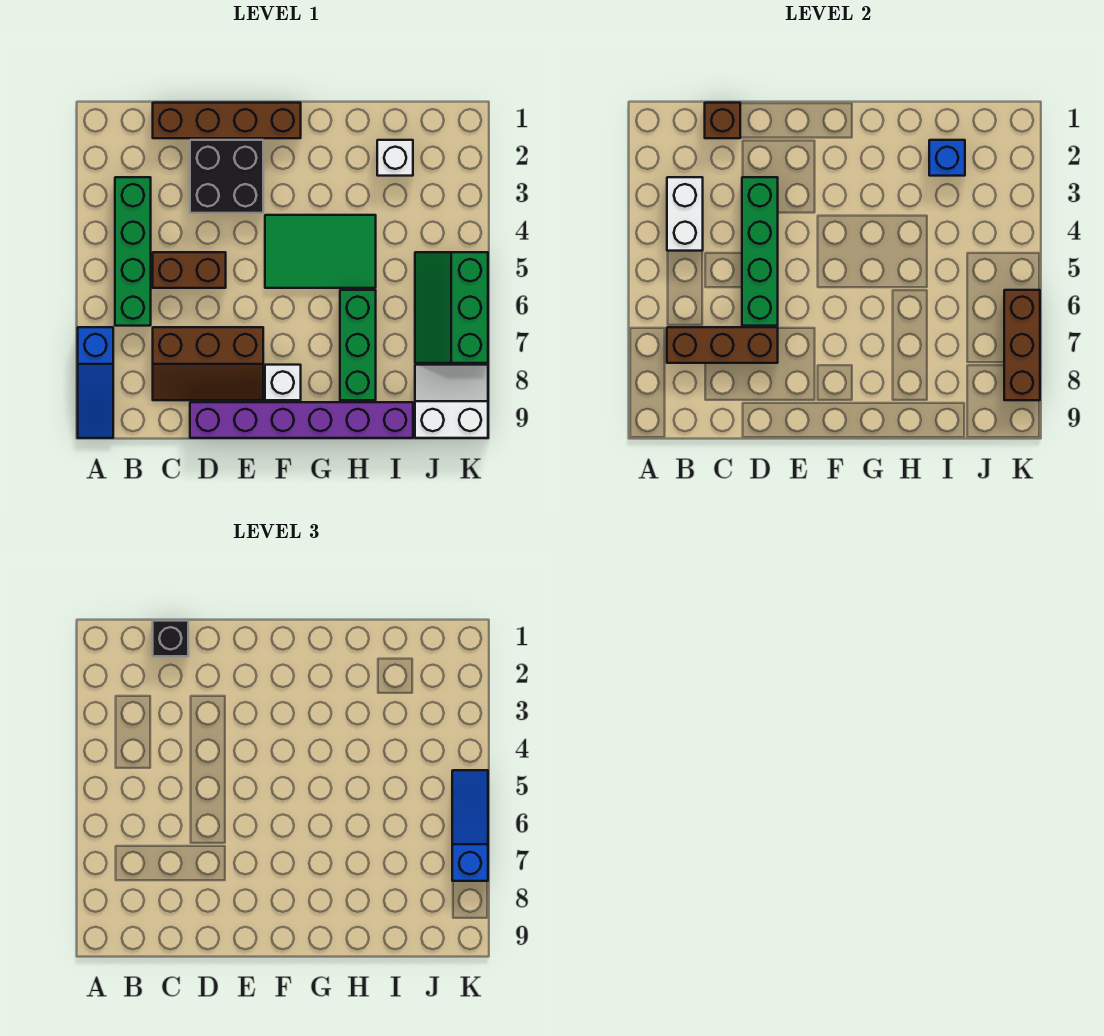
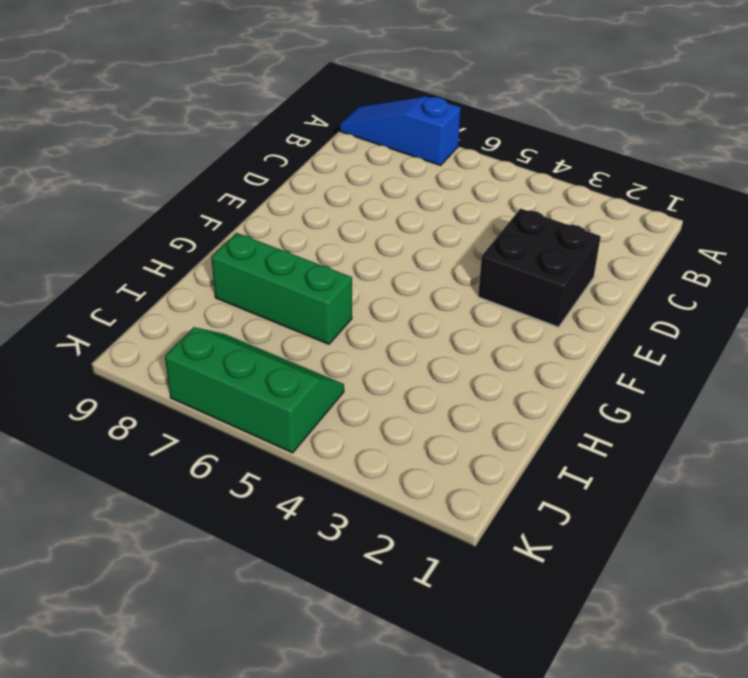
none -> green 1x4 brick [115,177,151,326]
none -> brown 1x4 brick [153,103,301,138]
none -> brown 1x2 brick [153,252,226,288]

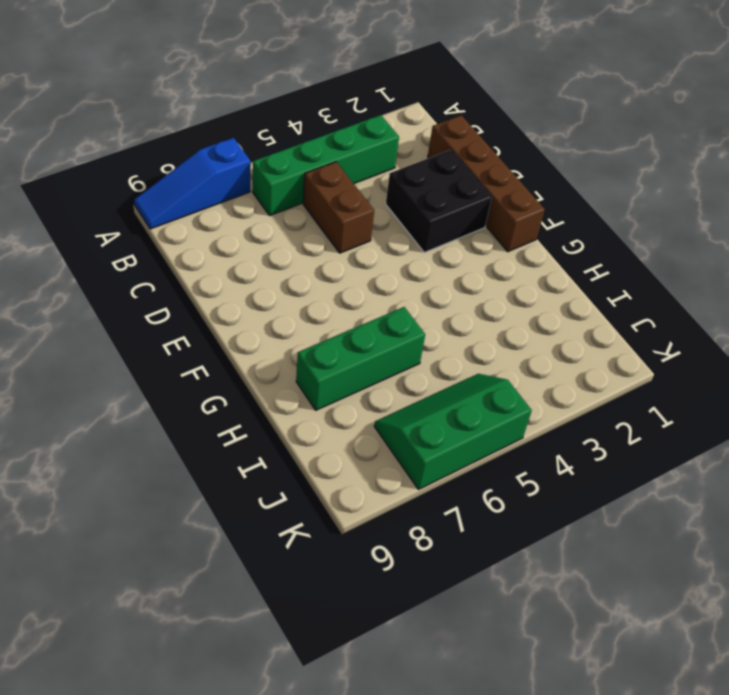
none -> brown 2x3 slope [153,327,263,400]
none -> purple 1x6 brick [190,402,413,438]
none -> green 2x3 tile [265,215,376,288]

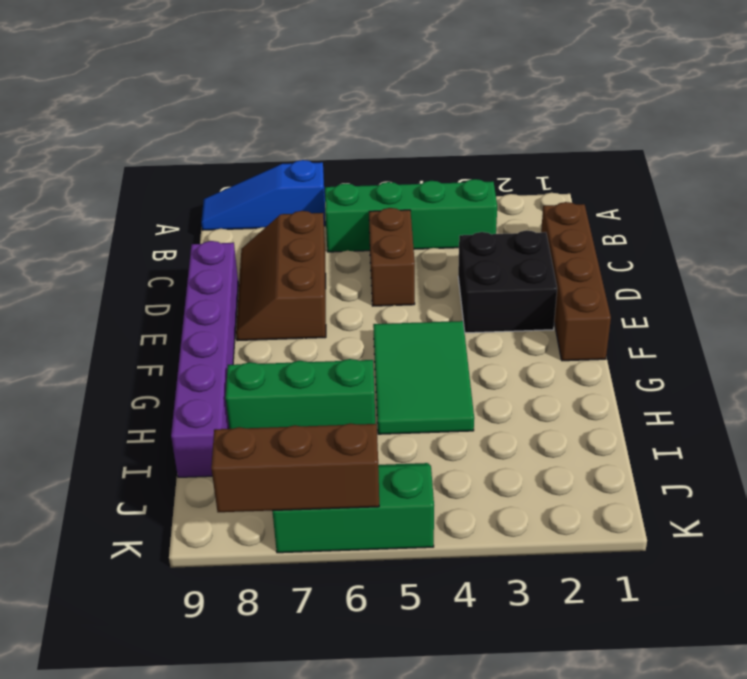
none -> white 1x1 brick [265,365,301,400]
none -> white 1x1 brick [377,140,413,176]
none -> white 2x2 slope [415,365,488,438]

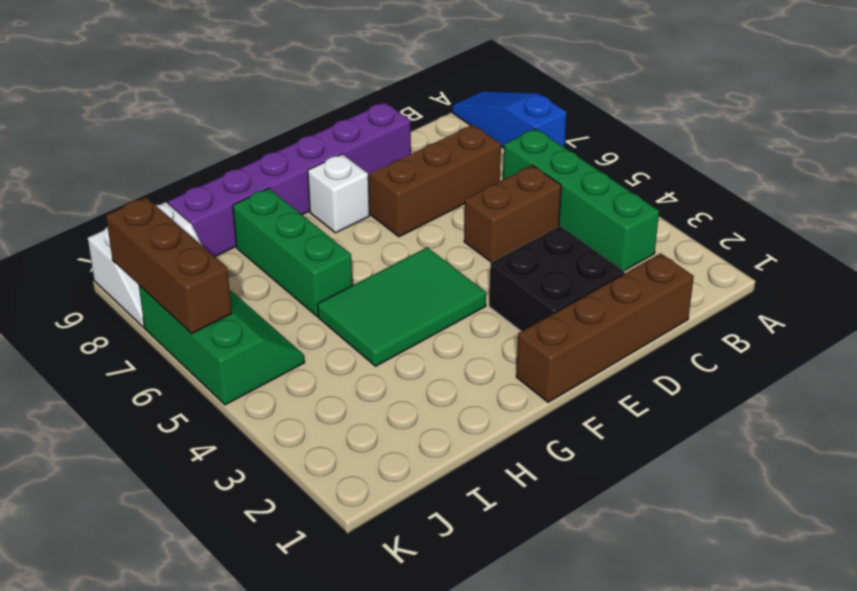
none -> white 1x1 brick [377,140,413,176]
none -> white 1x2 brick [667,177,703,251]
none -> brown 1x3 brick [667,327,778,363]

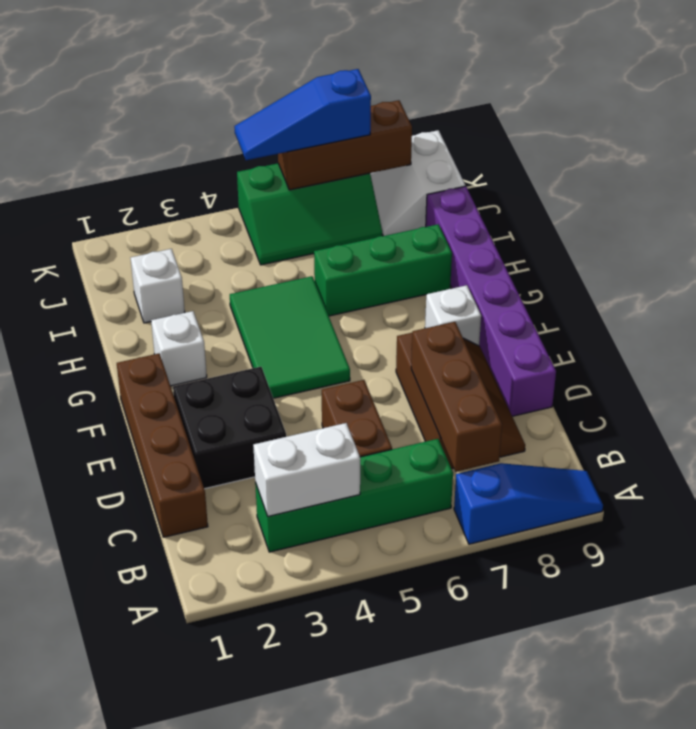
white 1x1 brick [151,311,207,386] -> none
none -> brown 1x1 brick [705,103,740,138]
none -> green 1x4 brick [742,177,778,326]
none -> blue 1x1 brick [929,140,965,176]

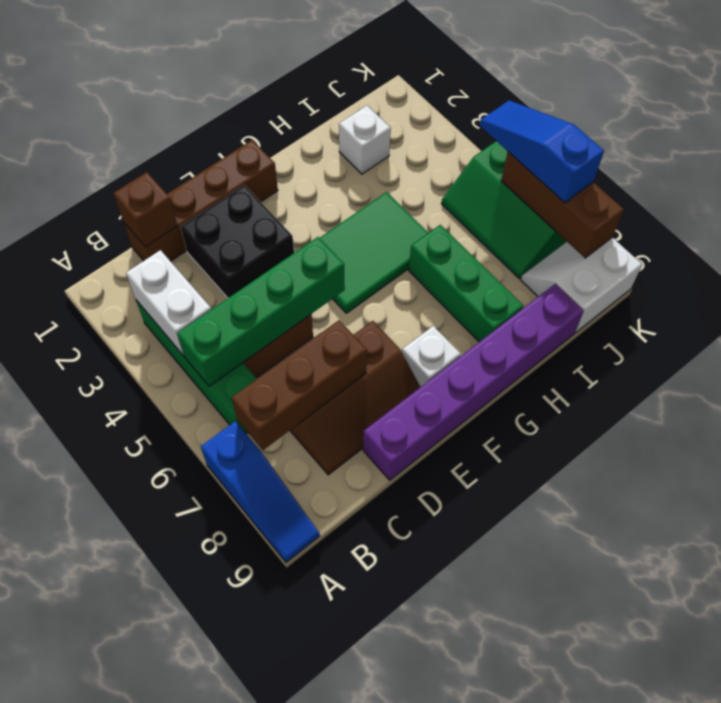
green 1x4 brick [177,237,345,386] -> green 1x4 brick turned to [742,177,778,326]
none -> blue 1x1 brick [929,140,965,176]
none -> black 1x1 brick [153,621,188,656]

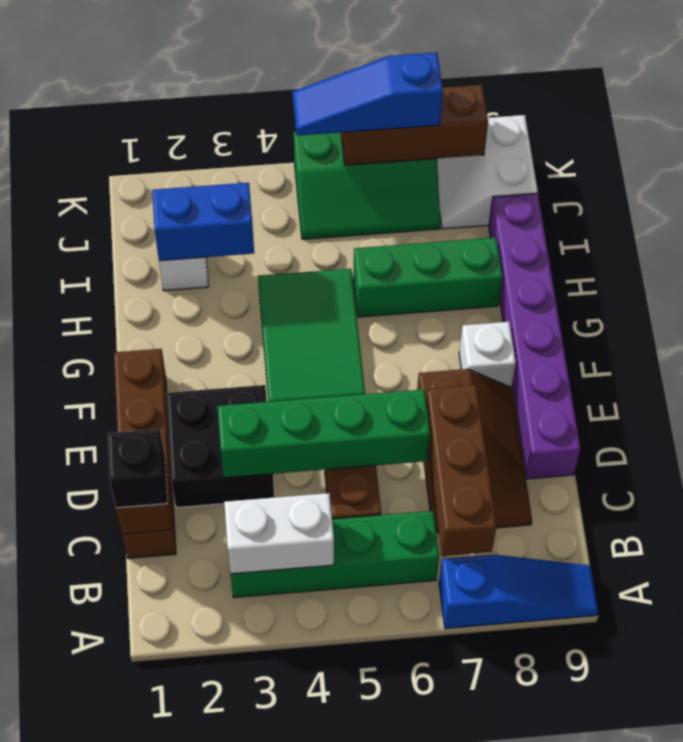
blue 1x2 brick [152,183,254,261] -> blue 1x1 brick [929,140,965,176]

